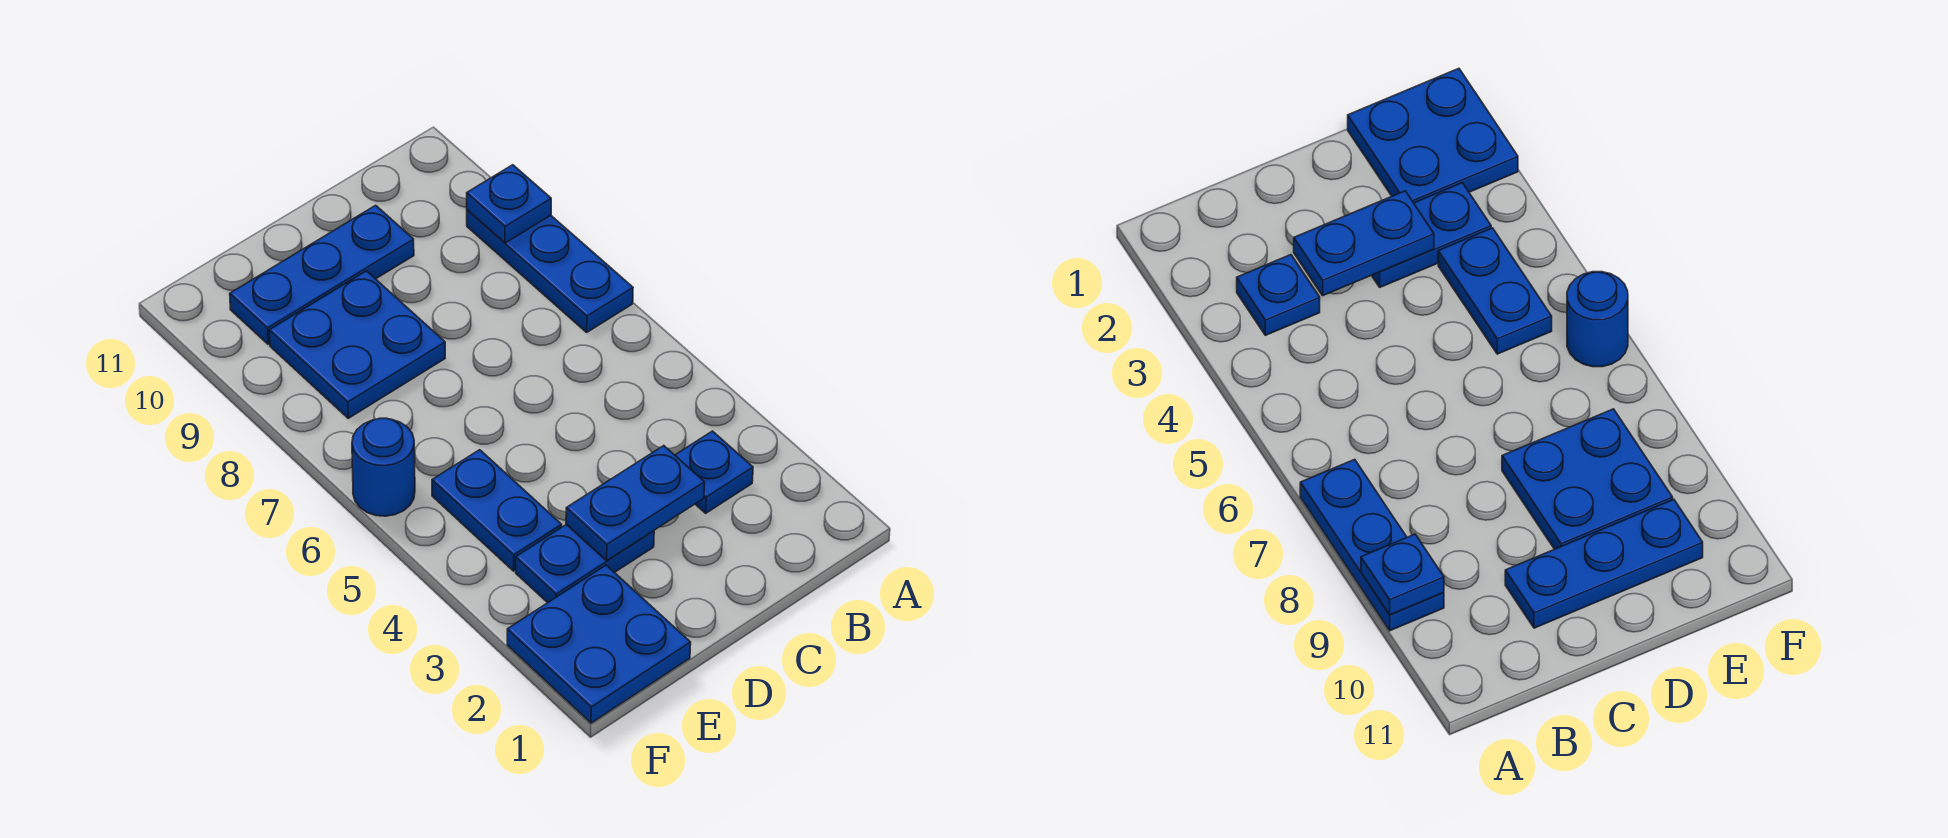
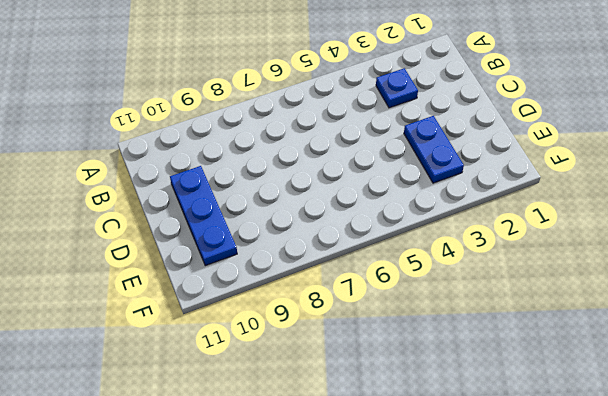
none -> blue 1x3 plate [467,210,633,332]
none -> blue 2x2 plate [269,271,445,418]

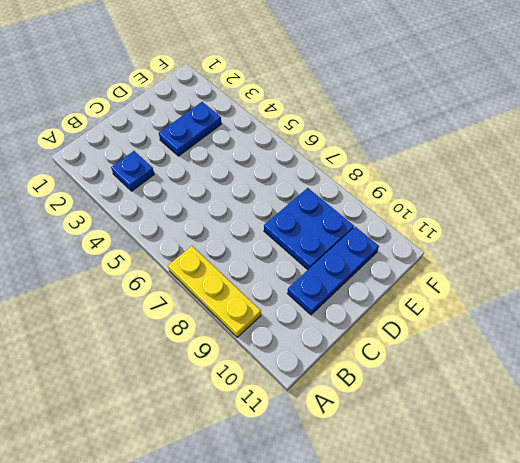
yellow 1x3 plate [168,246,261,337] -> blue 1x3 plate [467,210,633,332]
none -> blue 2x2 plate [507,565,691,723]
none -> blue 1x2 plate [432,450,562,571]

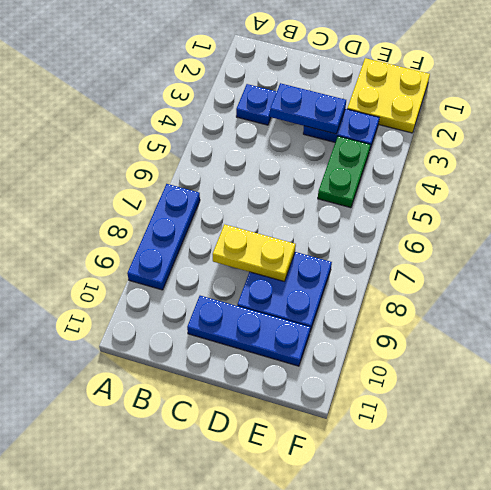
yellow 1x2 plate [213,224,296,281] -> none
yellow 2x2 plate [347,58,430,133] -> blue 2x2 plate [507,565,691,723]
green 1x2 plate [318,136,371,208] -> blue 1x2 plate [432,450,562,571]
none -> blue 1x1 round brick [352,418,415,516]
none -> blue 1x1 plate [467,165,551,243]

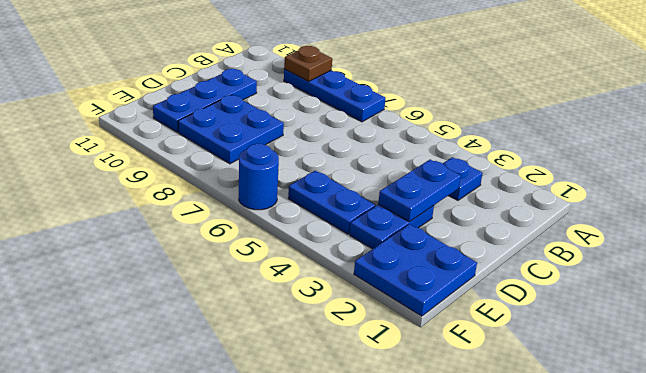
brown 1x1 plate [284,46,332,82] -> blue 1x1 plate [467,165,551,243]

